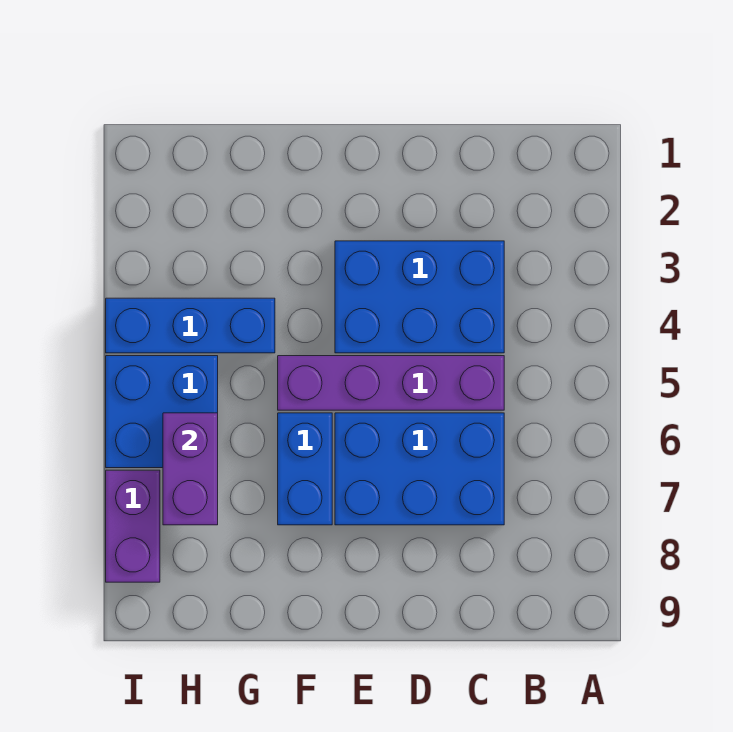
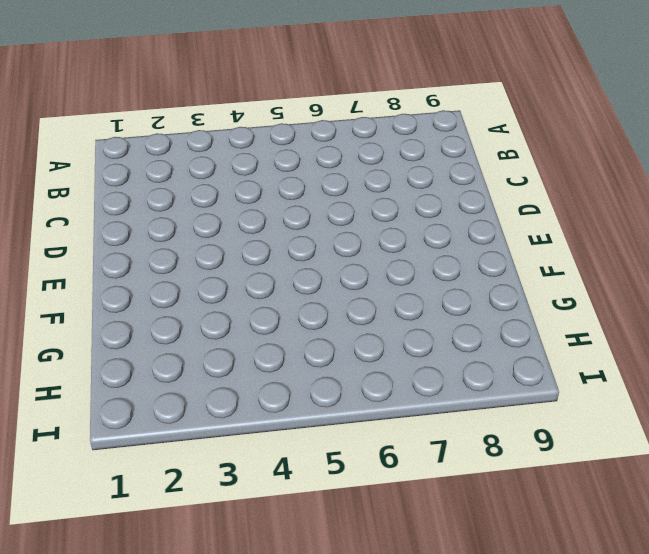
none -> blue 2x3 brick [335,241,504,353]
none -> purple 1x4 brick [278,356,504,410]

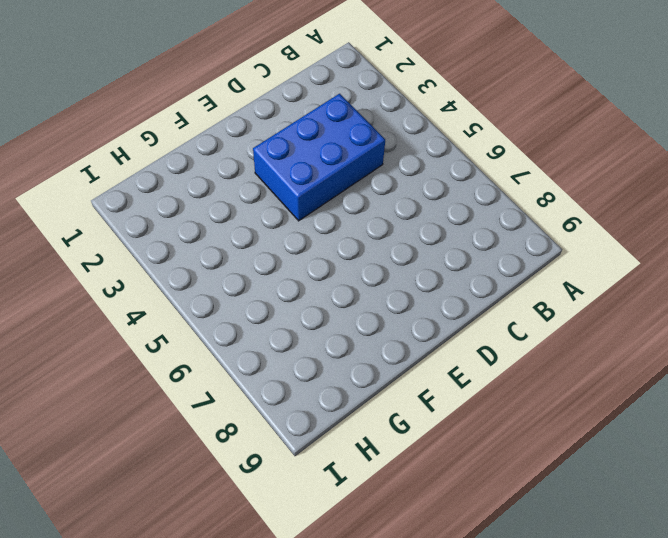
none -> purple 1x4 brick [278,356,504,410]
none -> blue 2x3 brick [335,413,504,525]

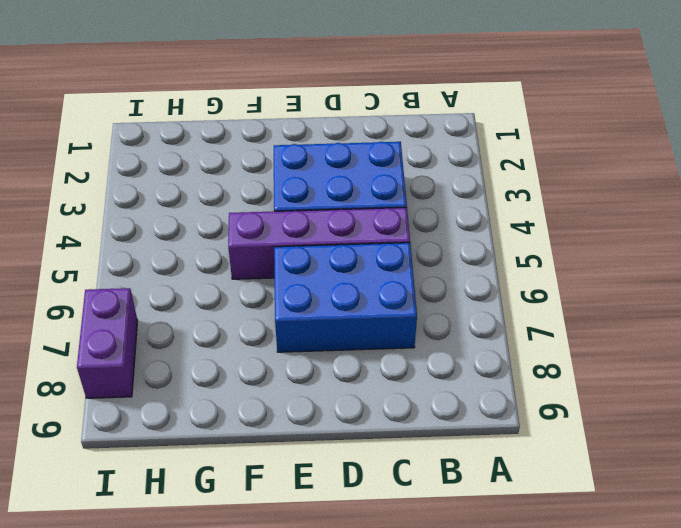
none -> blue 1x2 brick [278,413,332,525]
none -> blue 1x3 brick [106,298,275,353]

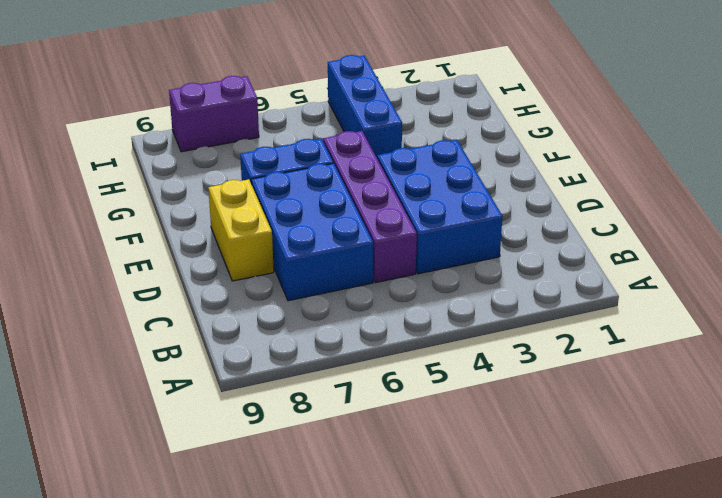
yellow 1x2 brick [208,179,274,281] -> none
none -> blue 2x2 brick [106,356,218,468]
none -> purple 1x2 brick [163,413,218,525]

